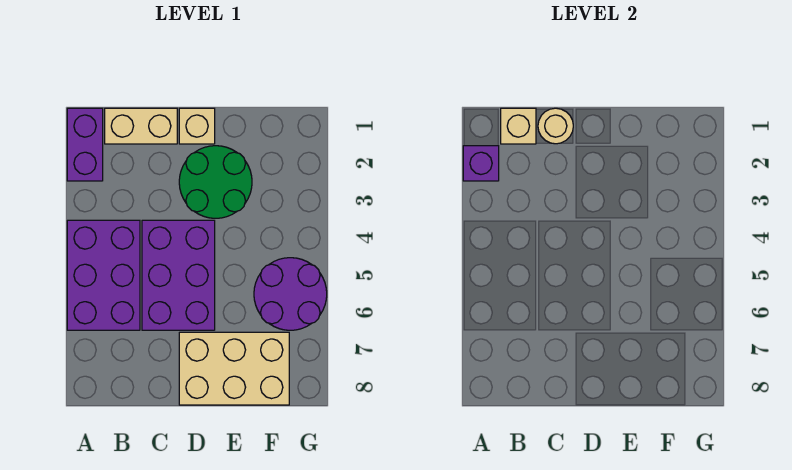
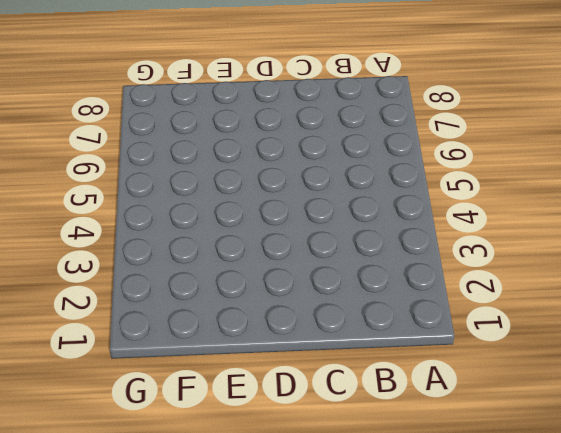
none -> purple 1x2 brick [67,108,103,181]
none -> purple 2x3 brick [67,220,140,330]

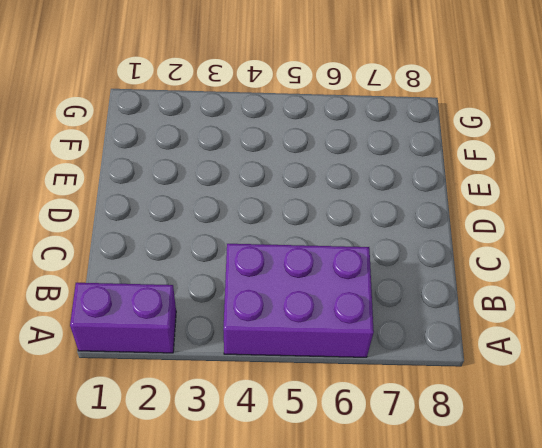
none -> tan 1x2 brick [105,108,177,144]
none -> purple 2x3 brick [142,220,215,330]

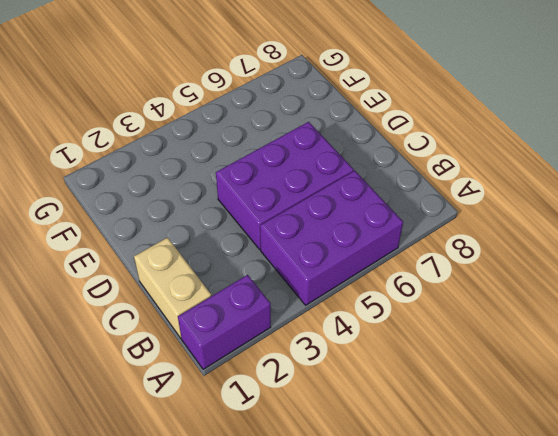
none -> tan 1x1 brick [179,108,215,144]
none -> green 2x2 round brick [179,146,252,218]

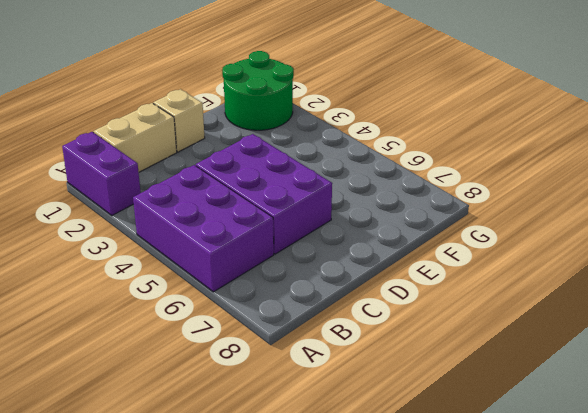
green 2x2 round brick [222,51,294,130] -> green 2x2 round brick moved to [179,146,252,218]
none -> tan 2x3 brick [179,332,289,405]
none -> purple 2x2 round brick [254,258,327,330]

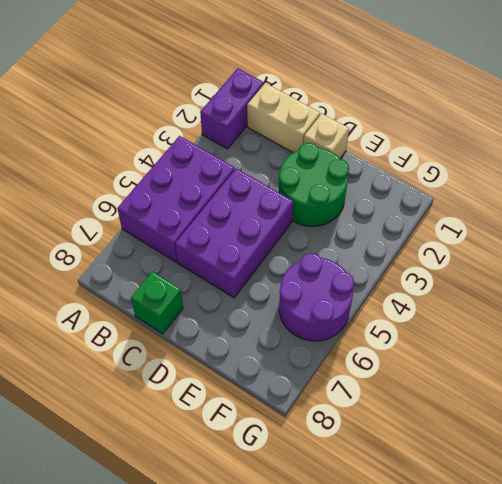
green 1x1 brick [131,271,183,334] -> none
none -> tan 2x3 brick [179,332,289,405]
none -> purple 1x1 brick [463,146,499,181]

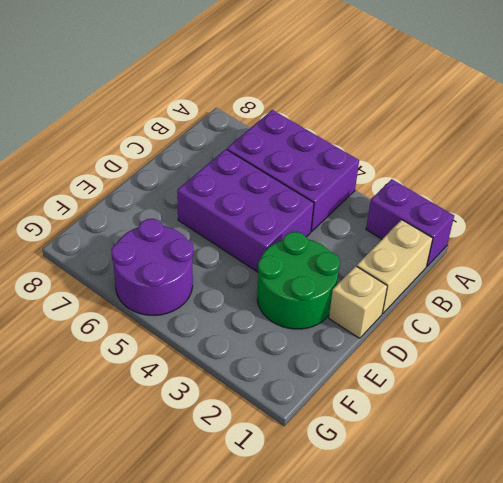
none -> tan 2x3 brick [179,332,289,405]
none -> purple 1x1 brick [463,146,499,181]

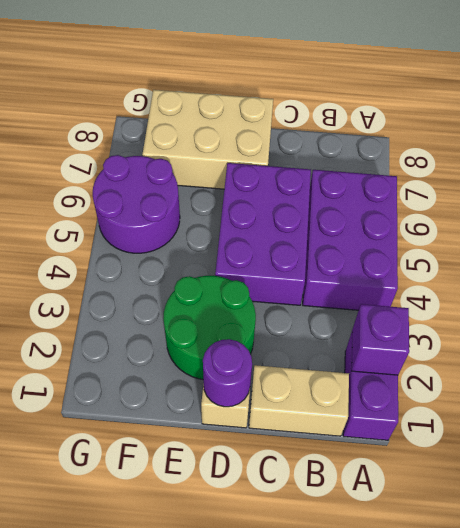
purple 1x1 round brick [203,339,252,407] -> none
none -> tan 1x1 brick [501,108,536,144]
none -> tan 1x1 round brick [538,108,573,144]

